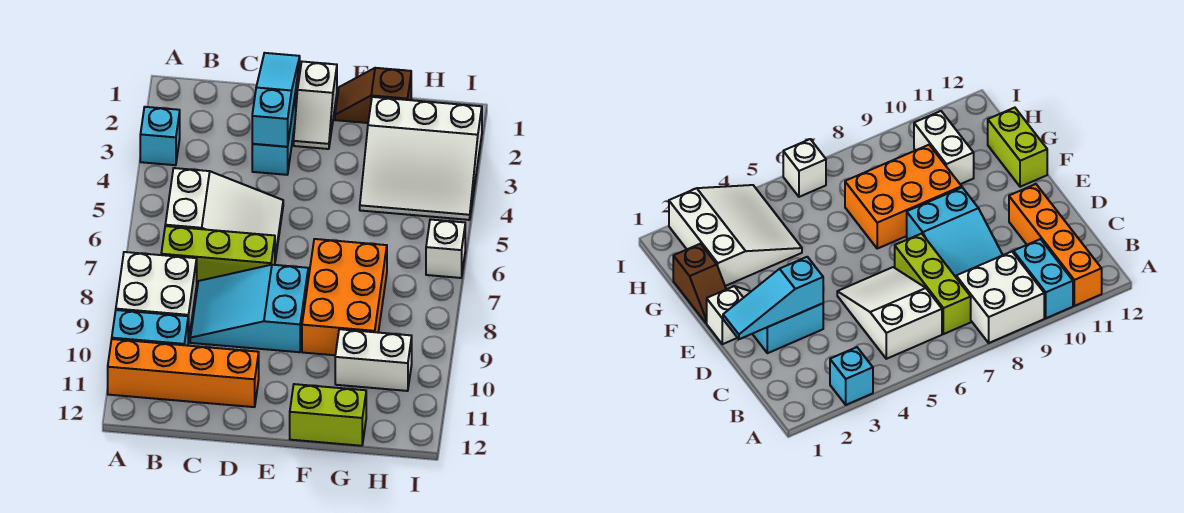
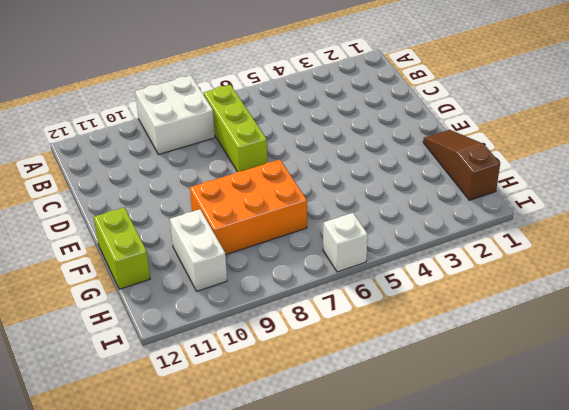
brown 1x3 slope [423,130,500,200] -> brown 1x2 slope [335,68,411,123]
none -> cyan 1x1 brick [140,107,180,165]
none -> cyan 1x2 brick [112,310,188,346]
none -> orange 1x4 brick [108,339,259,407]

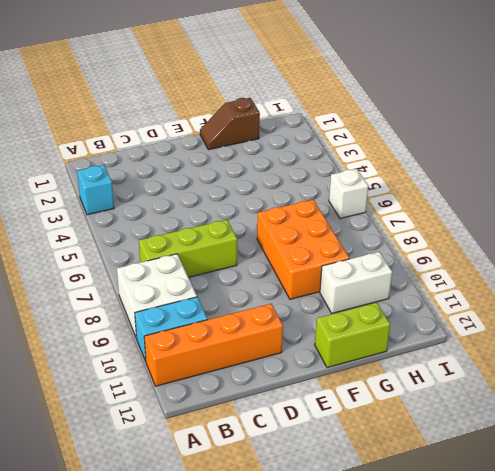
none -> white 2x3 slope [165,168,283,260]
none -> cyan 2x3 slope [190,265,308,352]
none -> cyan 1x2 brick [252,92,296,175]

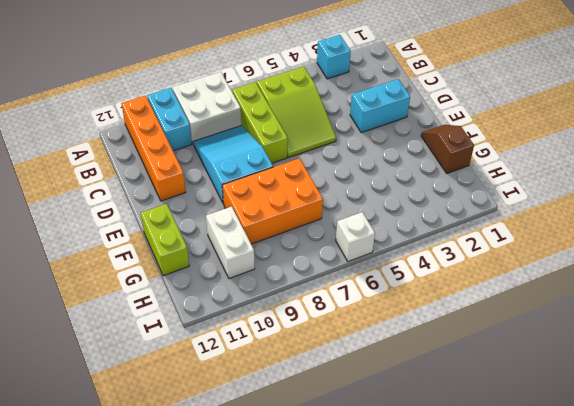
lime 2x3 slope [257,67,336,157] -> white 2x3 slope [165,168,283,260]
none -> white 1x2 slope [294,62,337,149]
none -> white 3x3 slope [360,97,482,220]
none -> cyan 1x3 slope [252,53,300,147]

